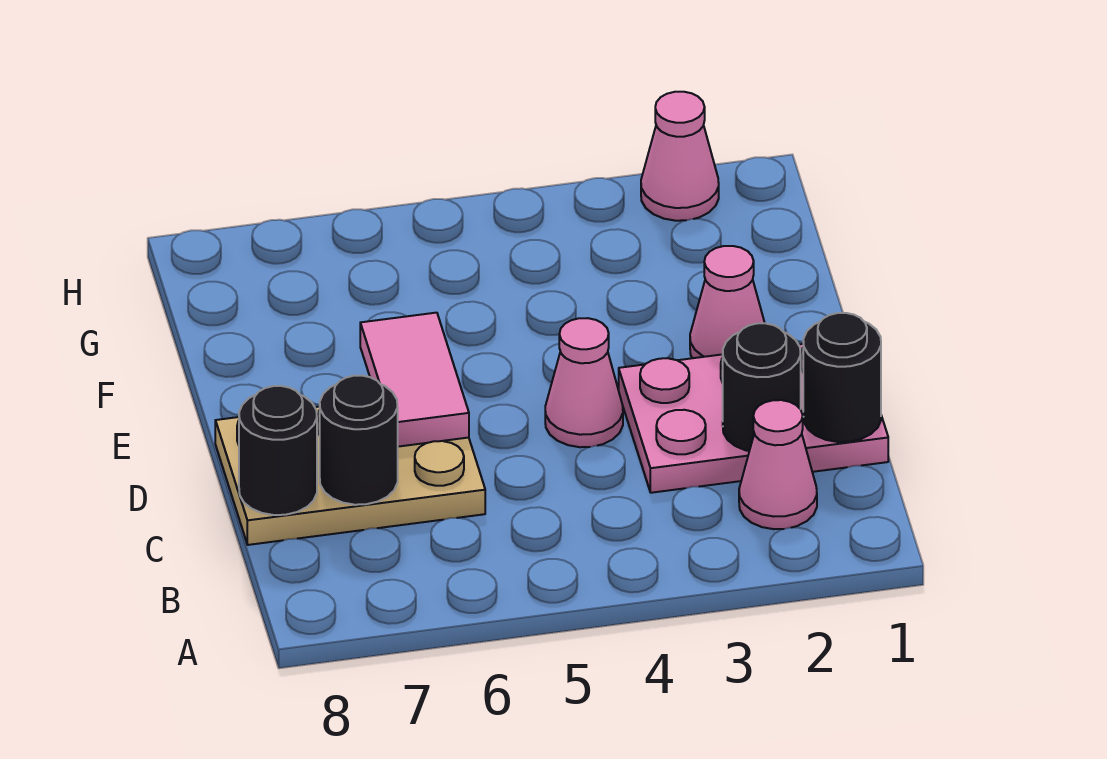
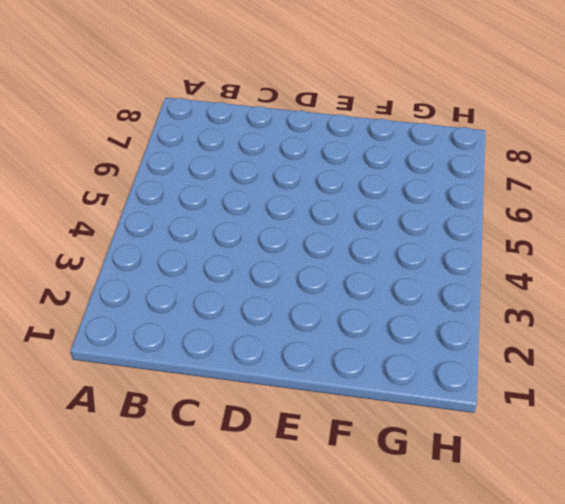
none -> pink 1x1 cone [739,400,817,529]
none -> pink 2x3 plate [619,344,888,493]

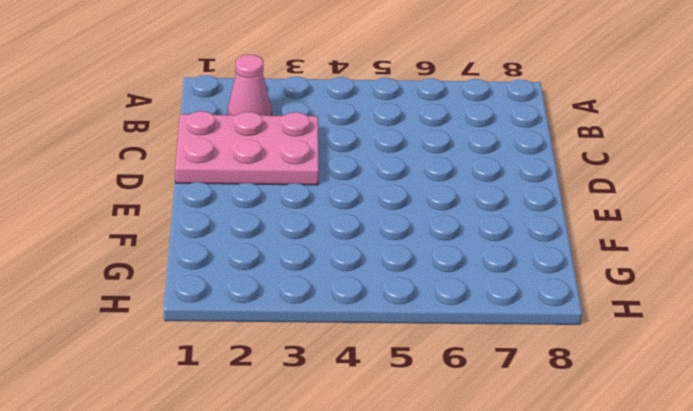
none -> tan 2x3 plate [215,407,485,545]
none -> pink 1x1 cone [545,318,623,447]

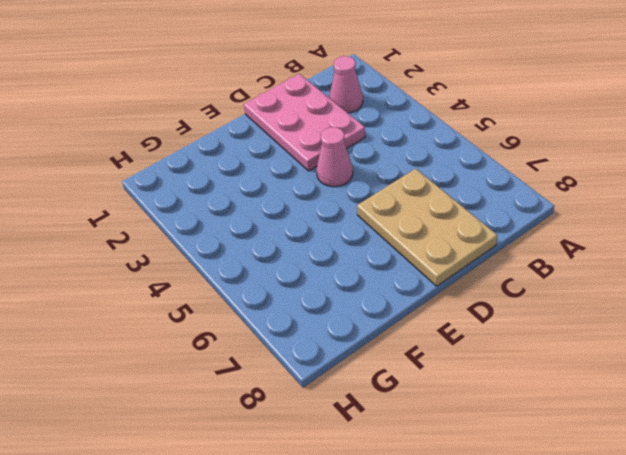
none -> pink 1x1 cone [690,246,765,358]
none -> pink 1x1 cone [641,92,719,221]

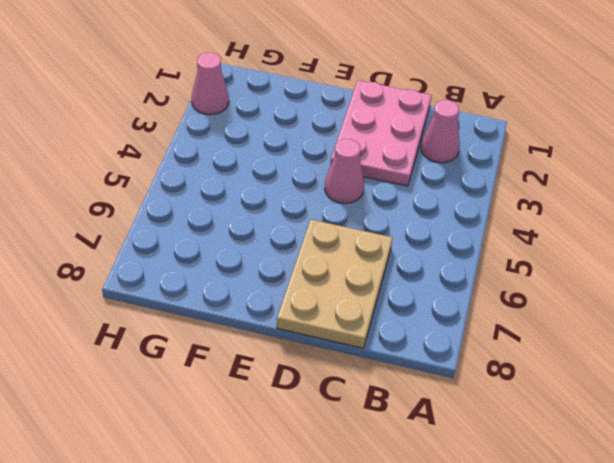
none -> pink 1x1 cone [690,246,765,358]
none -> black 1x1 round brick [803,313,881,442]

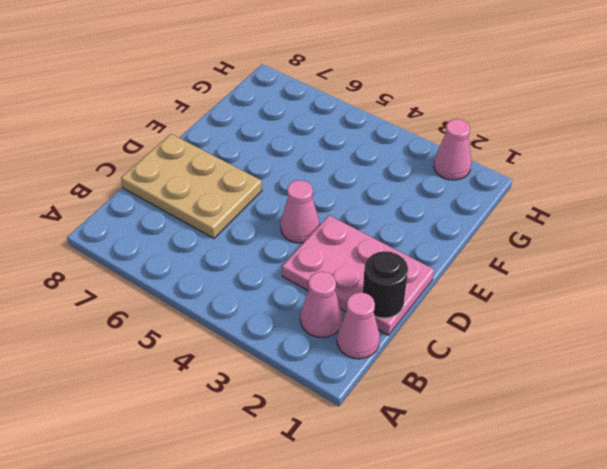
pink 1x1 cone [337,292,380,359] -> pink 1x1 cone moved to [690,246,765,358]
none -> black 1x1 round brick [723,323,801,451]
none -> black 1x1 round brick [320,376,398,505]

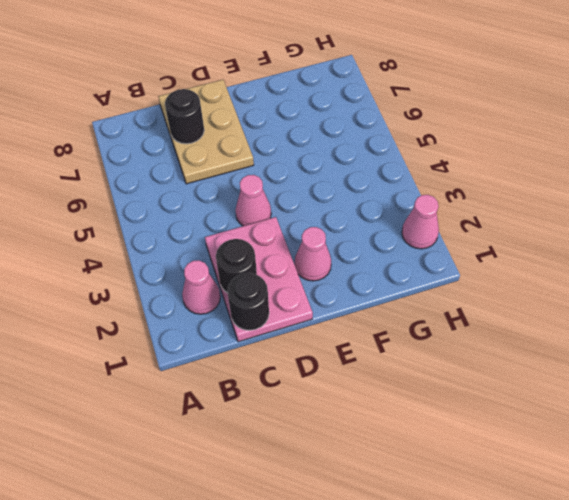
none -> black 1x1 round brick [239,386,317,515]
none -> pink 1x2 tile [360,313,469,447]

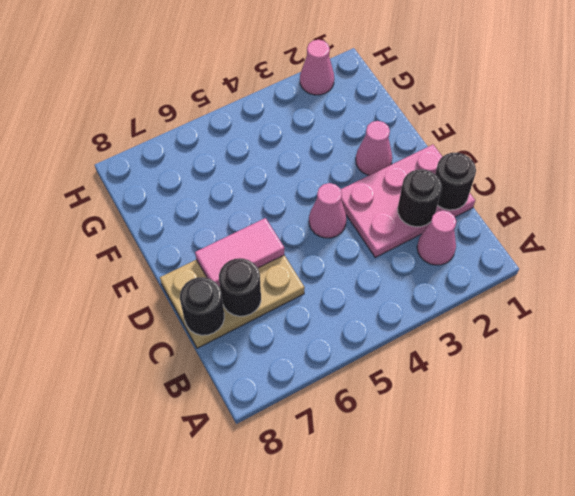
pink 1x2 tile [195,218,284,287] -> pink 1x2 tile turned to [360,313,469,447]

